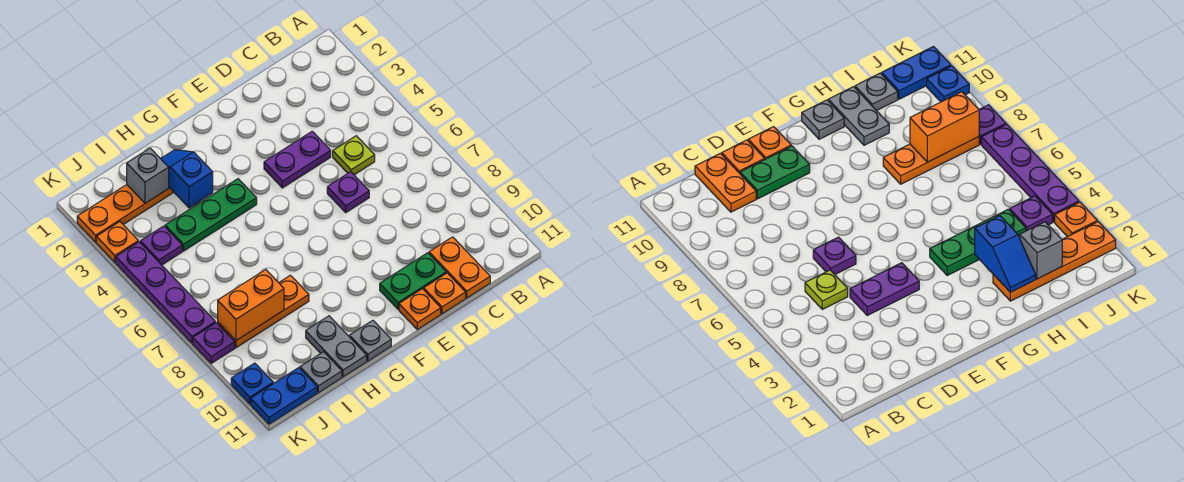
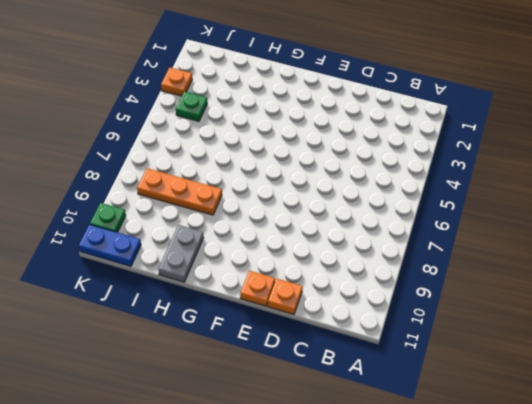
green 1x1 plate [176,91,207,121] -> purple 1x1 plate [140,226,182,265]
green 1x1 plate [90,203,126,232] -> blue 1x1 plate [231,363,273,404]
none -> lime 1x1 plate [333,136,375,175]
none -> orange 1x2 plate [429,237,490,298]
none -> purple 1x2 plate [264,131,331,188]

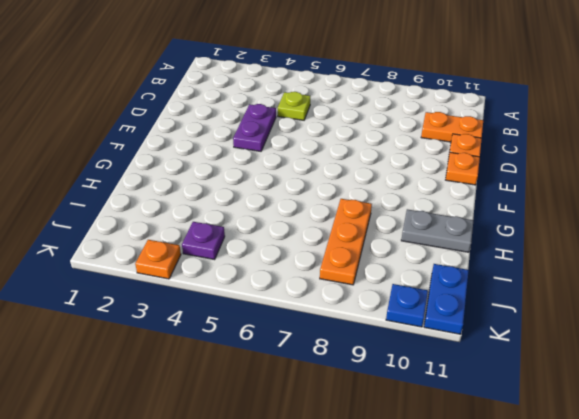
none -> purple 1x1 plate [327,172,369,212]
none -> green 1x2 plate [380,253,446,309]
none -> green 1x3 plate [165,179,257,251]

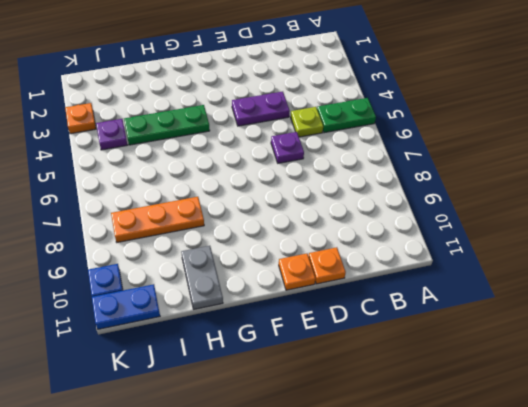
green 1x2 plate [317,98,376,133] -> green 1x2 plate moved to [380,253,446,309]
none -> orange 1x2 plate [429,237,490,298]
none -> grey 1x1 plate [350,320,391,361]
none -> orange 1x4 plate [77,185,174,242]

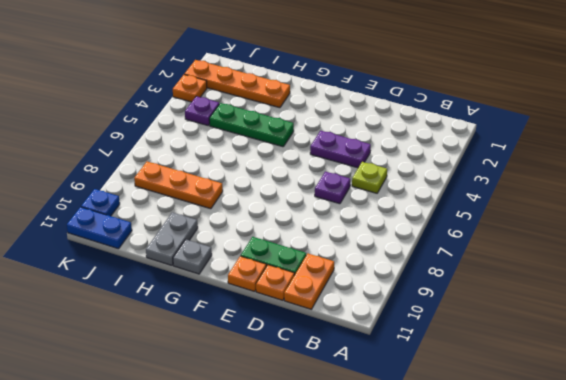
none -> grey 1x1 plate [300,352,342,393]
none -> purple 1x4 plate [116,242,215,343]
none -> purple 1x1 plate [193,323,235,363]

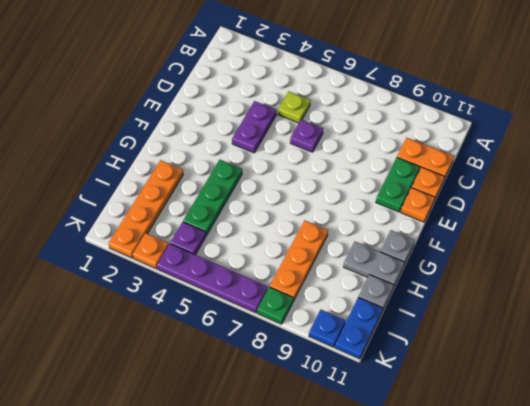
green 1x1 plate [257,287,293,324] -> purple 1x1 plate [193,323,235,363]
none -> blue 1x2 slope [161,150,213,208]
none -> grey 1x1 brick [127,148,169,203]
none -> orange 1x2 brick [218,270,284,341]

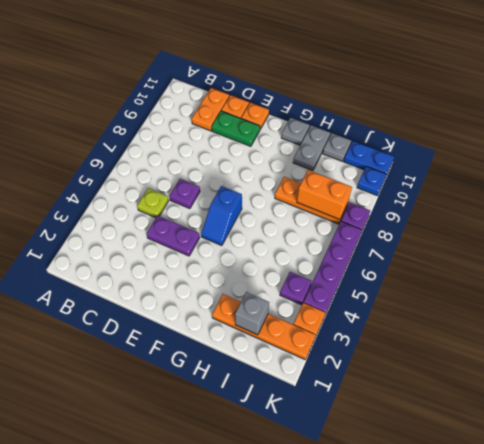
blue 1x2 slope [201,186,242,246] -> blue 1x2 slope moved to [161,150,213,208]
none -> green 1x3 plate [165,179,257,251]

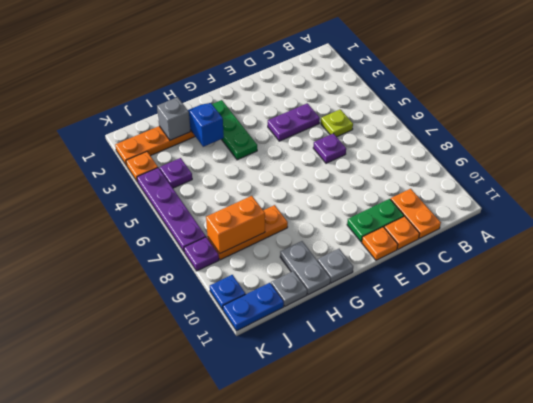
green 1x3 plate [212,100,257,160] -> green 1x3 plate turned to [165,179,257,251]

